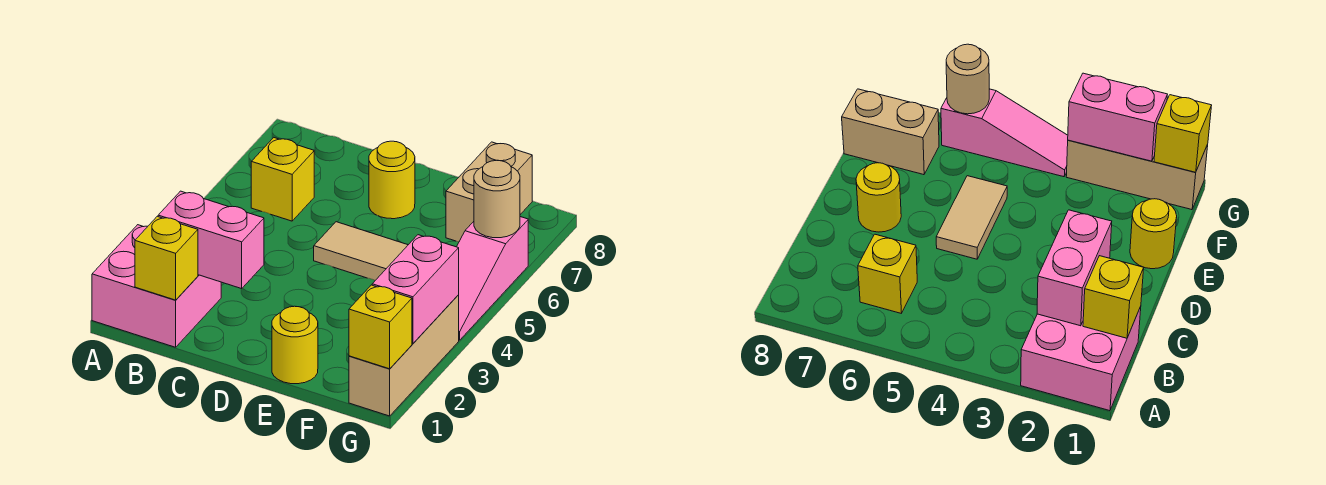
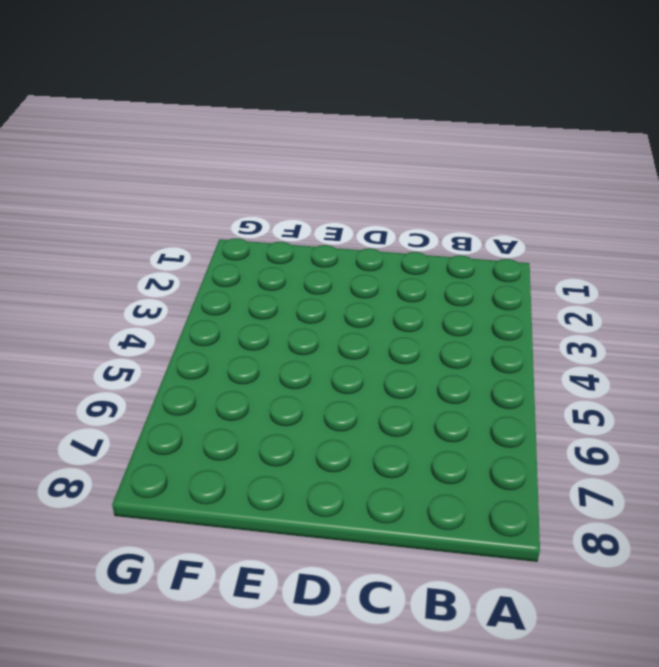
none -> pink 2x2 brick [92,225,221,347]
none -> yellow 1x1 brick [251,138,314,221]
none -> tan 1x2 tile [314,222,408,280]

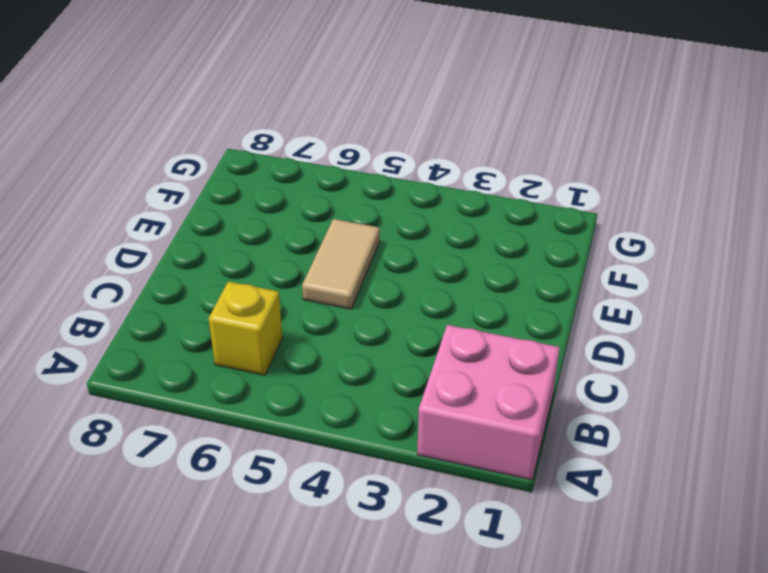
none -> yellow 1x1 round brick [369,141,415,219]
none -> yellow 1x1 round brick [272,306,318,384]
none -> tan 1x2 brick [446,142,532,242]

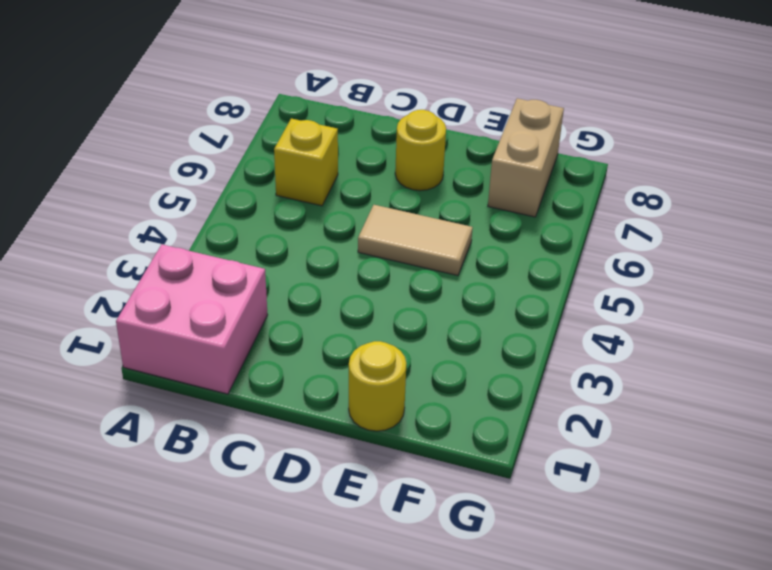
none -> tan 1x3 brick [349,295,459,416]
none -> pink 1x3 slope [457,217,528,340]
none -> yellow 1x1 brick [135,216,198,300]

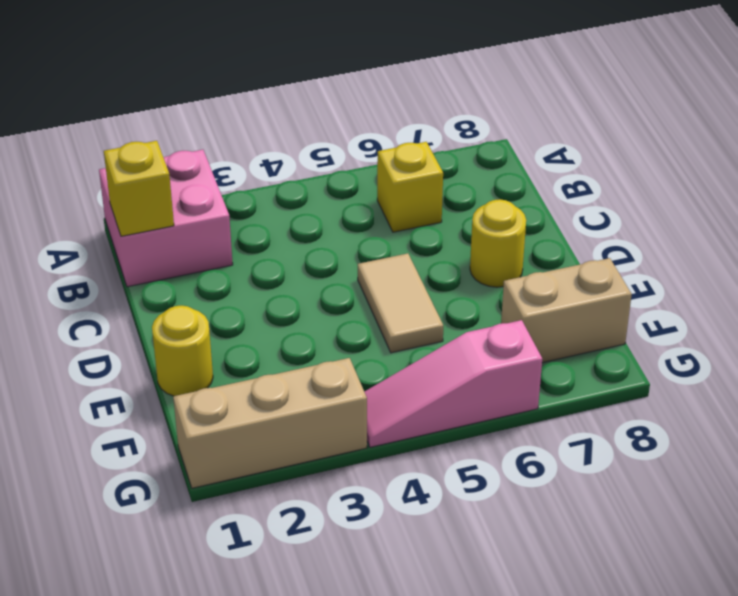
none -> pink 1x2 brick [158,191,264,289]
none -> yellow 1x1 brick [349,285,412,369]
none -> pink 1x2 brick [372,235,459,344]

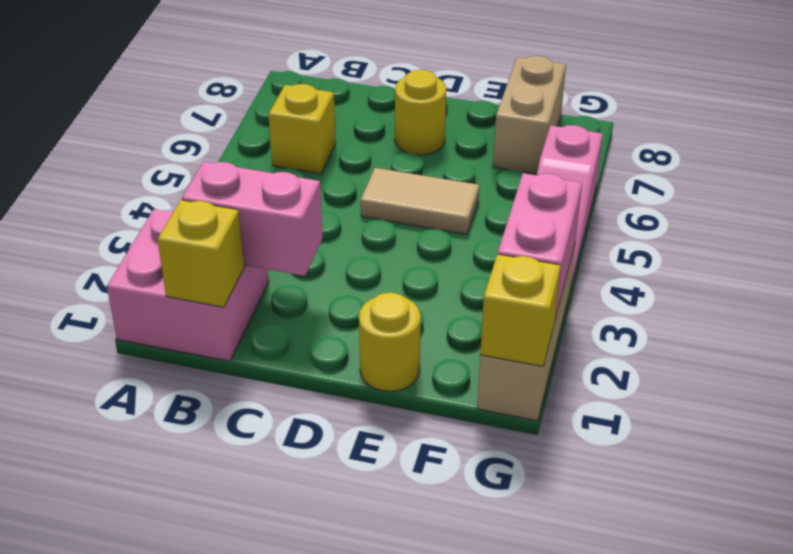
none -> tan 1x1 round brick [474,160,520,238]

